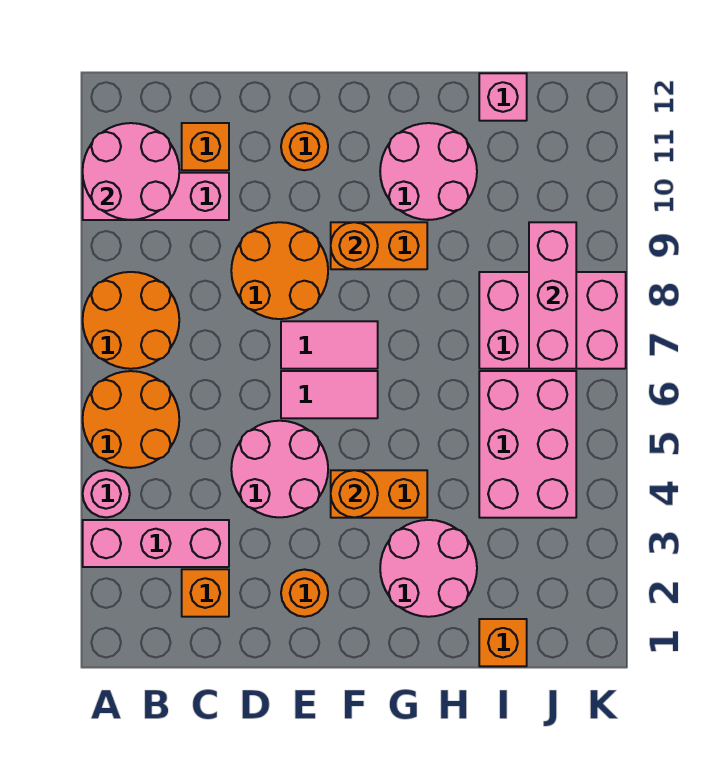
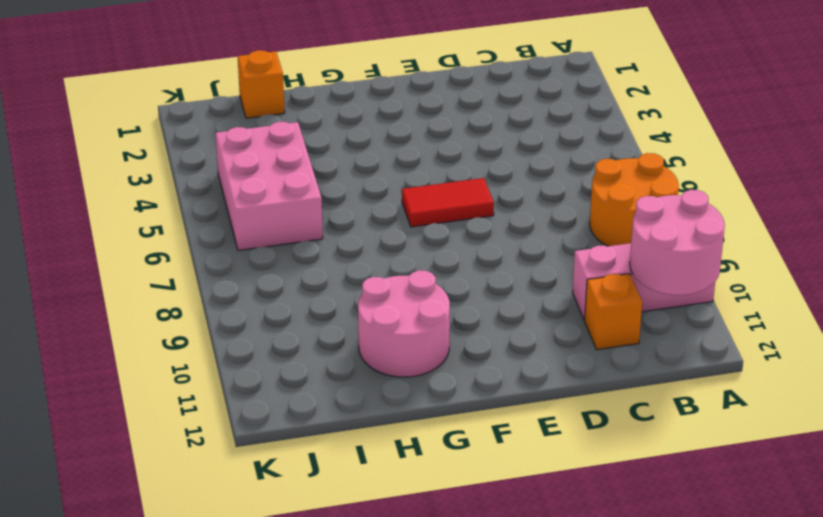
red 1x2 tile [402,178,494,227] -> pink 1x2 tile [281,371,378,418]
none -> pink 1x3 brick [83,520,229,567]
none -> pink 1x1 round brick [83,470,130,517]
none -> orange 2x2 round brick [83,371,179,468]

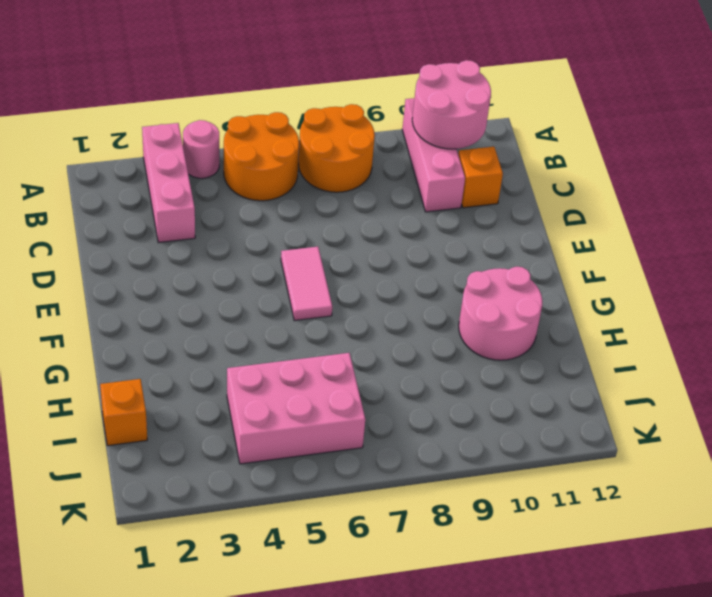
none -> orange 1x1 brick [182,569,229,617]
none -> pink 2x2 round brick [231,421,328,517]
none -> orange 2x2 round brick [231,222,328,319]

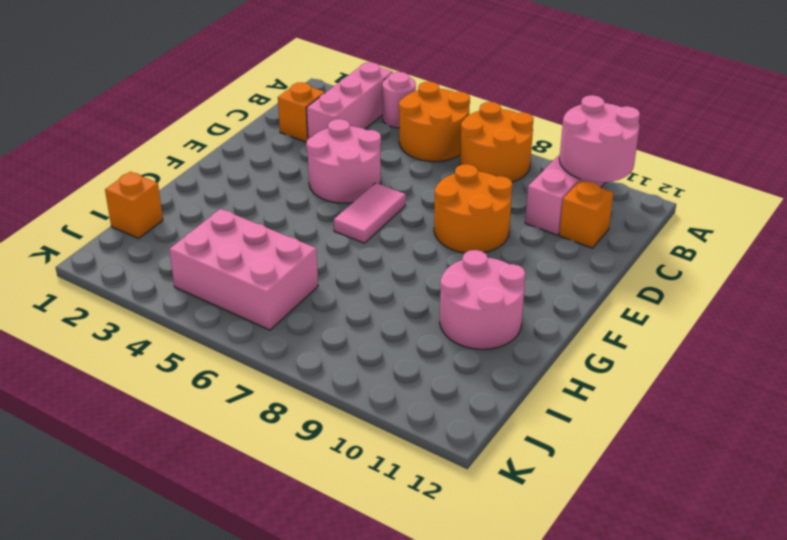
none -> orange 1x1 round brick [281,570,328,617]
none -> pink 1x2 tile [281,321,378,369]
none -> orange 1x1 round brick [281,123,328,170]

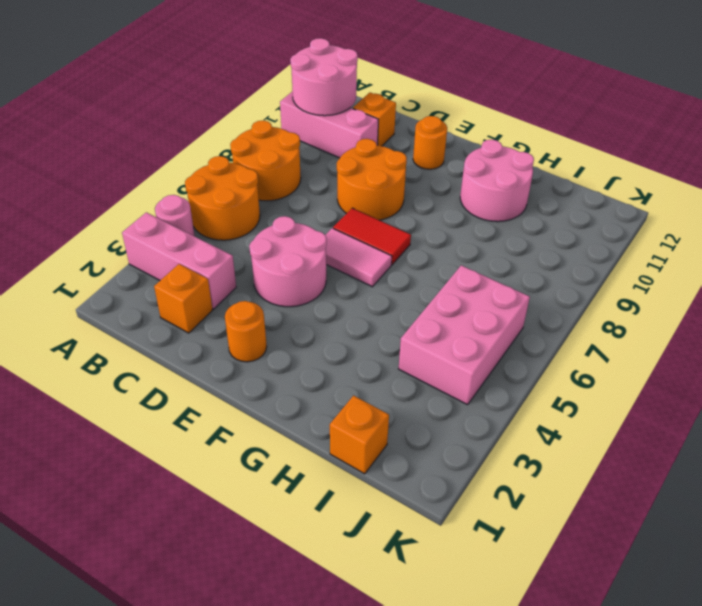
red 1x2 tile [333,208,411,265] -> pink 1x2 tile [281,321,378,369]
none -> orange 1x2 brick [331,470,427,518]
none -> orange 1x2 brick [331,222,427,269]
none -> pink 2x2 round brick [380,520,477,617]

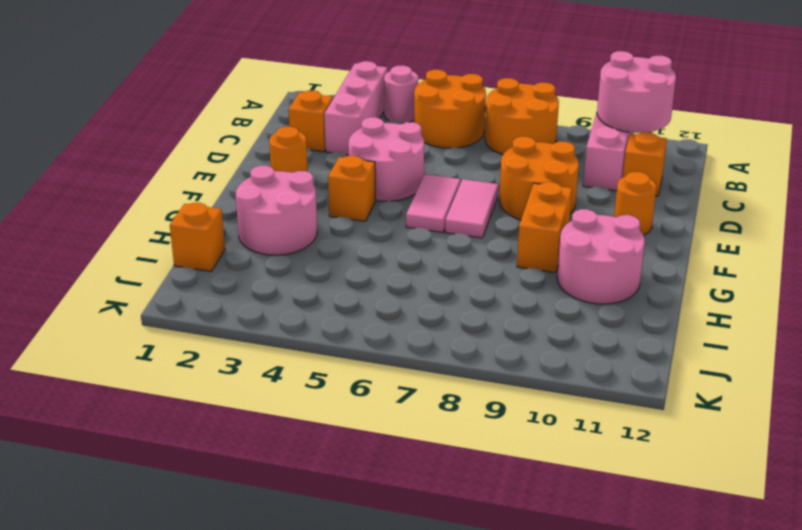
orange 1x1 brick [328,156,376,221] -> orange 1x2 brick [331,470,427,518]
none -> pink 2x3 brick [479,371,576,518]
none -> pink 2x3 brick [479,272,626,369]
none -> pink 1x1 brick [479,73,527,121]

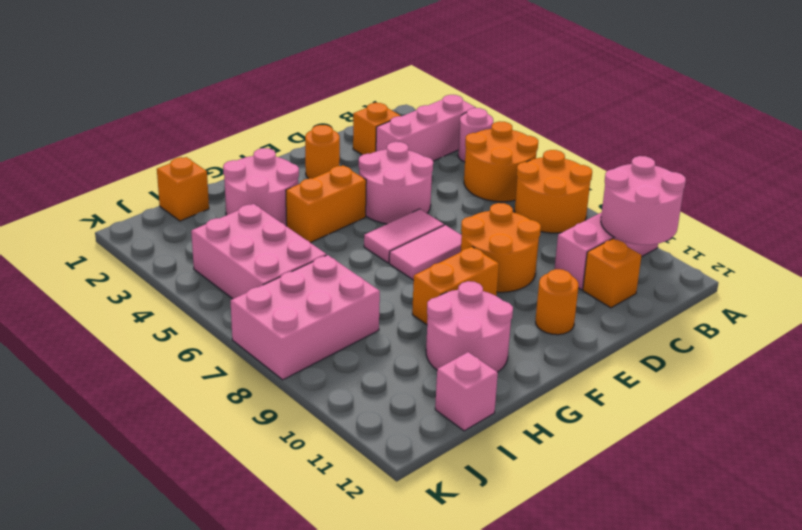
none -> orange 1x1 round brick [331,470,378,518]
none -> orange 1x1 round brick [331,222,378,269]
none -> pink 1x3 brick [529,222,576,369]

